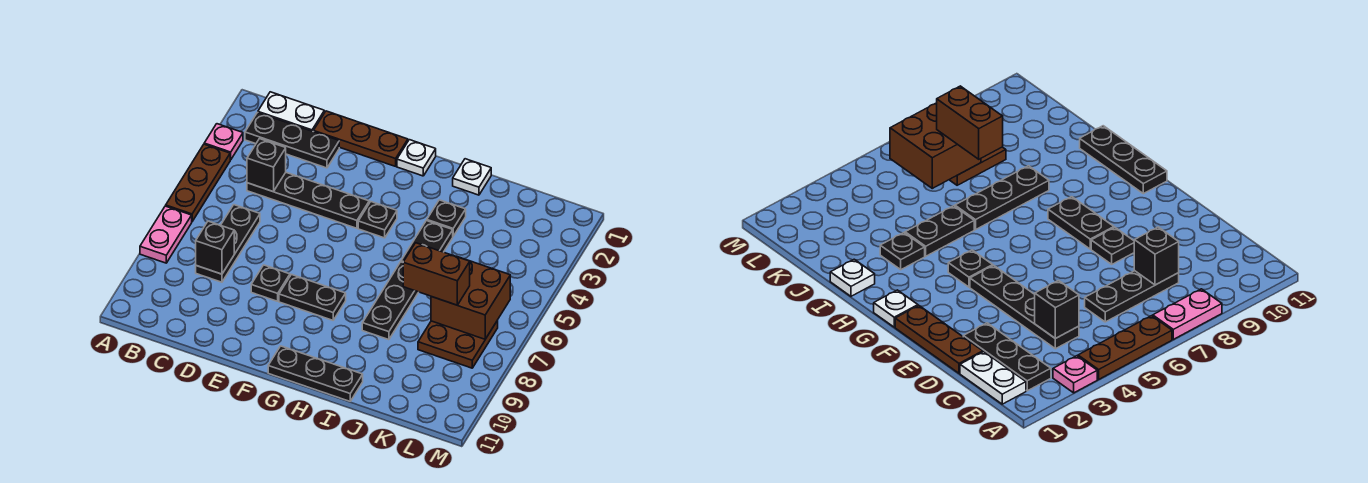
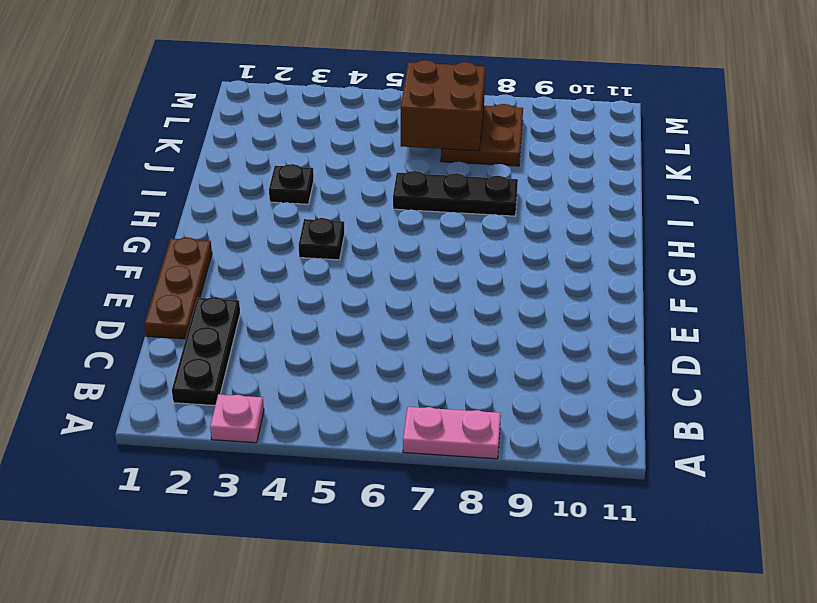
none -> brown 1x3 plate [166,144,230,221]
none -> white 1x2 plate [258,92,324,132]
none -> black 1x4 plate [247,173,369,228]

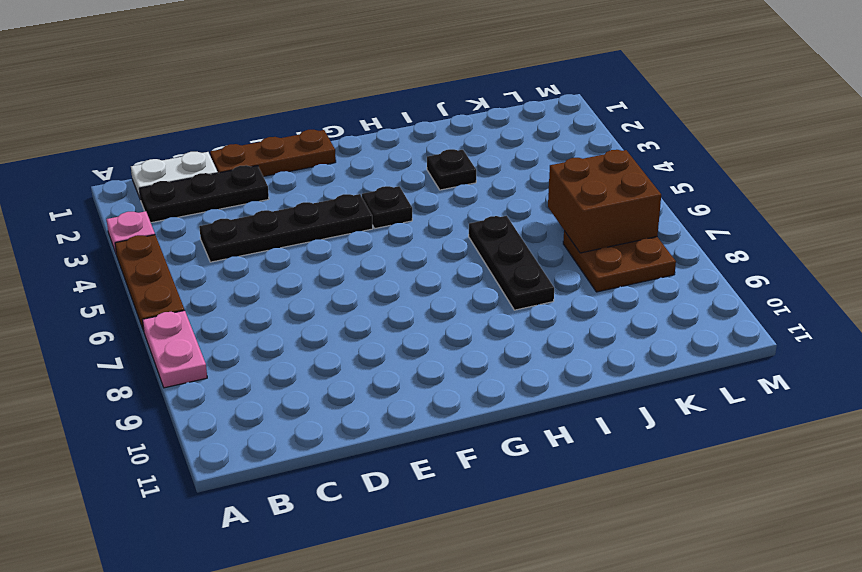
none -> black 1x3 plate [196,205,260,282]
none -> black 1x1 plate [251,265,290,301]
none -> black 1x2 plate [279,275,346,320]

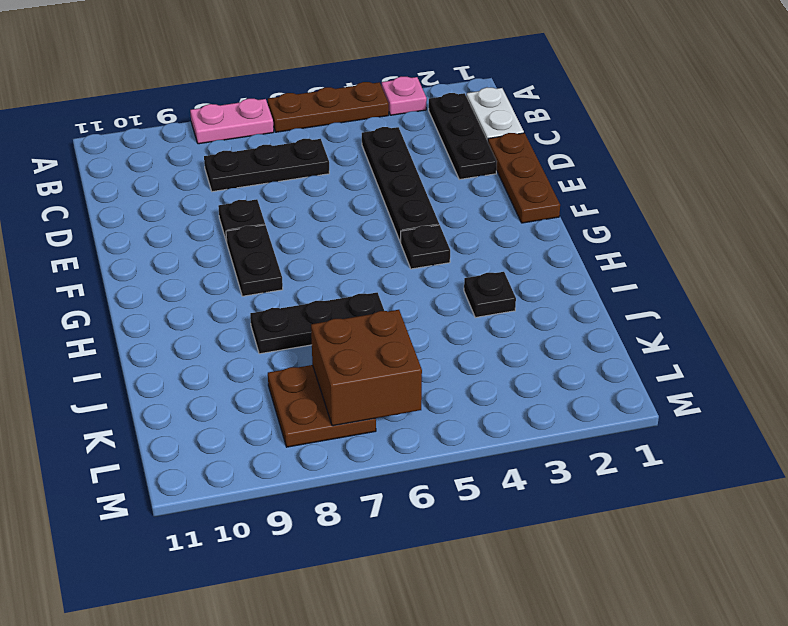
none -> white 1x1 plate [397,140,436,176]
none -> black 1x3 plate [268,346,363,401]
none -> white 1x1 plate [453,159,491,195]

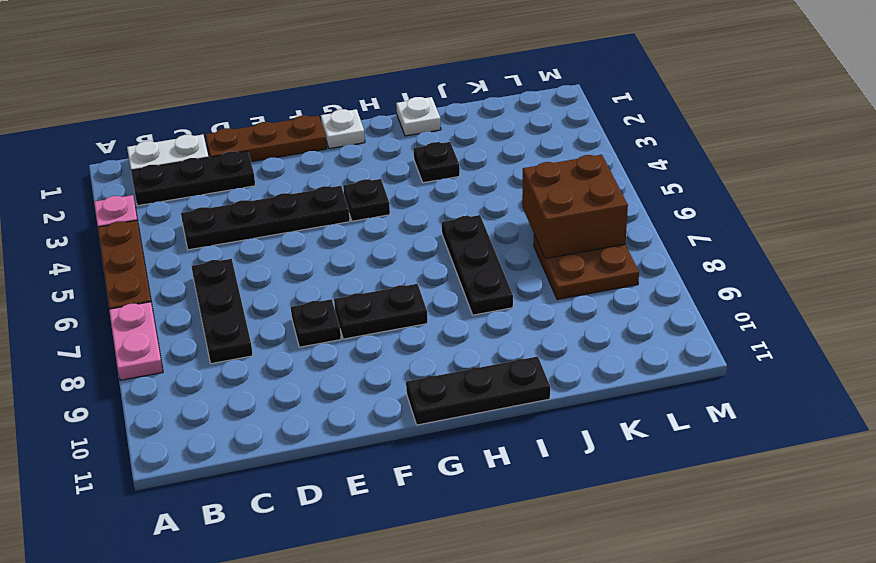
none -> black 1x2 plate [401,221,453,262]
none -> black 1x1 brick [247,139,286,192]
none -> black 1x1 brick [196,221,234,274]

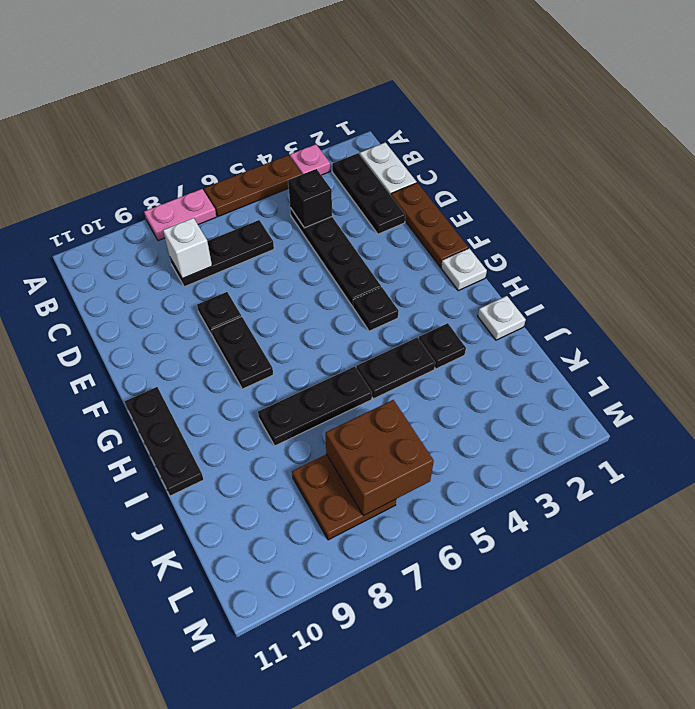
white 1x1 brick [163,218,212,279] -> black 1x1 brick [196,221,234,274]
none -> brown 1x2 brick [403,243,470,305]

